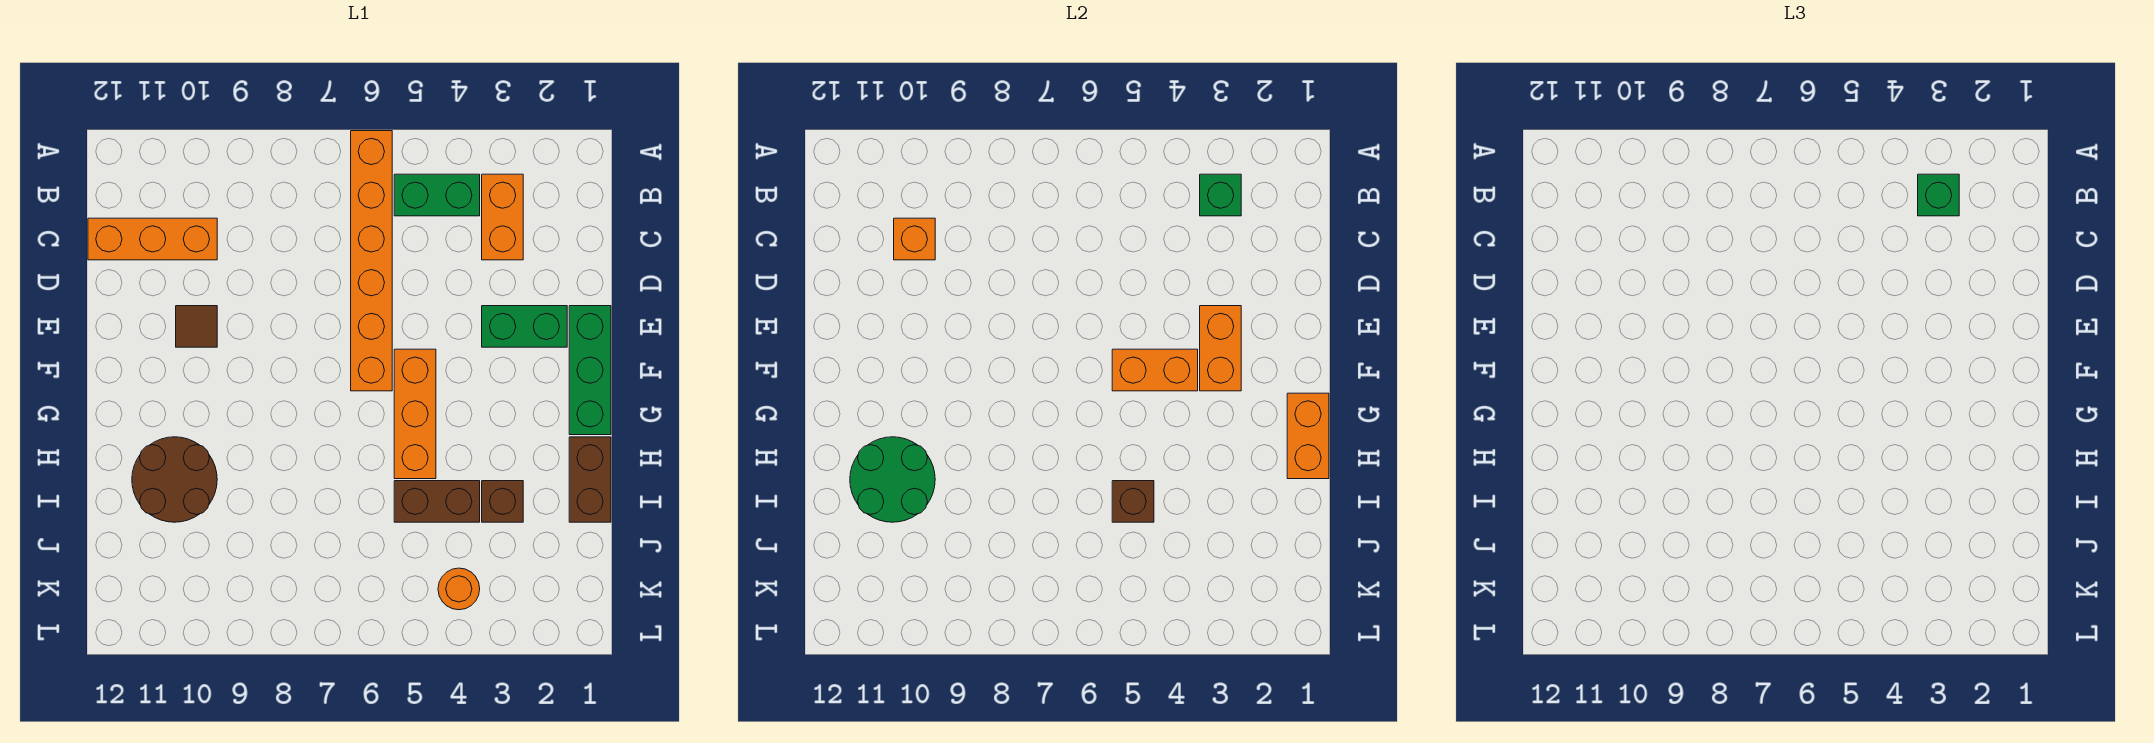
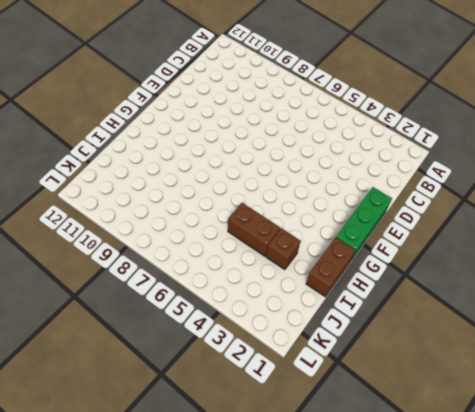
none -> orange 1x6 brick [351,131,392,391]
none -> orange 1x2 brick [482,174,523,260]
none -> green 1x2 brick [394,174,480,216]

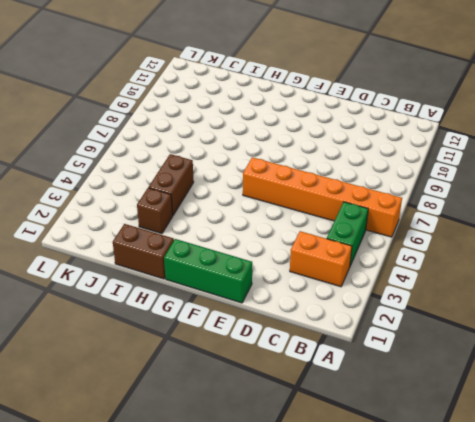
none -> orange 1x3 brick [88,218,217,260]
none -> green 1x2 brick [482,306,567,347]
none -> brown 1x1 tile [176,306,217,347]

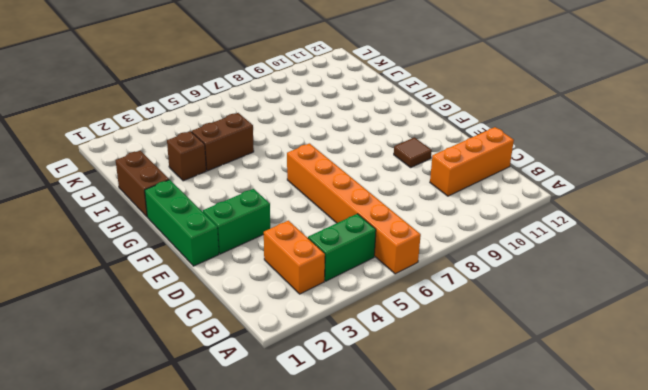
none -> orange 1x3 brick [394,349,436,479]
none -> brown 2x2 round brick [132,437,217,522]
none -> orange 1x1 round brick [438,568,480,610]

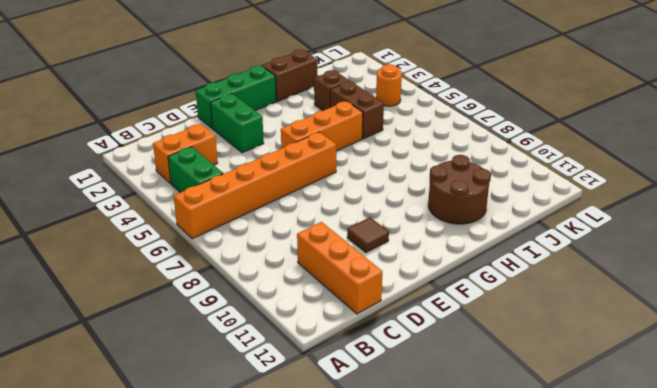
none -> green 1x1 brick [1200,174,1241,216]
none -> orange 1x1 brick [894,218,935,260]
none -> orange 1x2 brick [1200,306,1241,391]

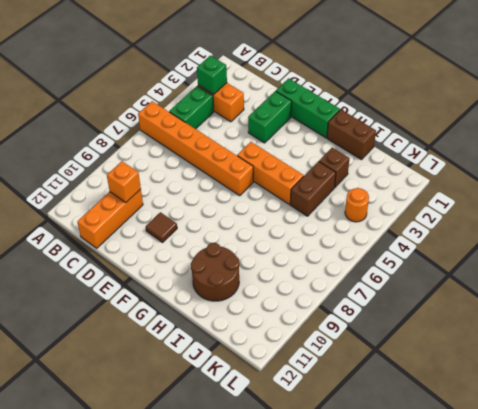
none -> orange 1x2 brick [1200,306,1241,391]
none -> orange 1x2 brick [1112,349,1198,391]
none -> orange 1x2 brick [1287,393,1329,479]

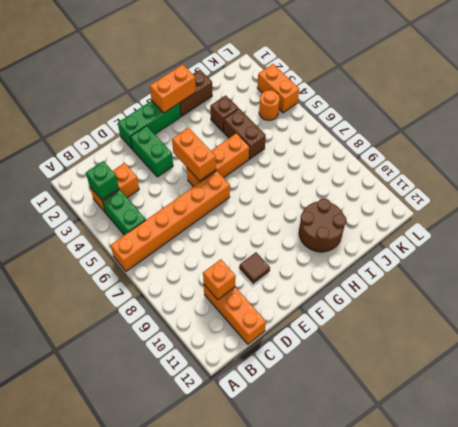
orange 1x2 brick [257,64,299,113] -> orange 1x2 brick turned to [1200,306,1241,391]
none -> green 2x2 round brick [850,437,935,522]
none -> brown 1x1 brick [1112,481,1154,522]
none -> green 1x1 brick [1918,174,1959,216]

